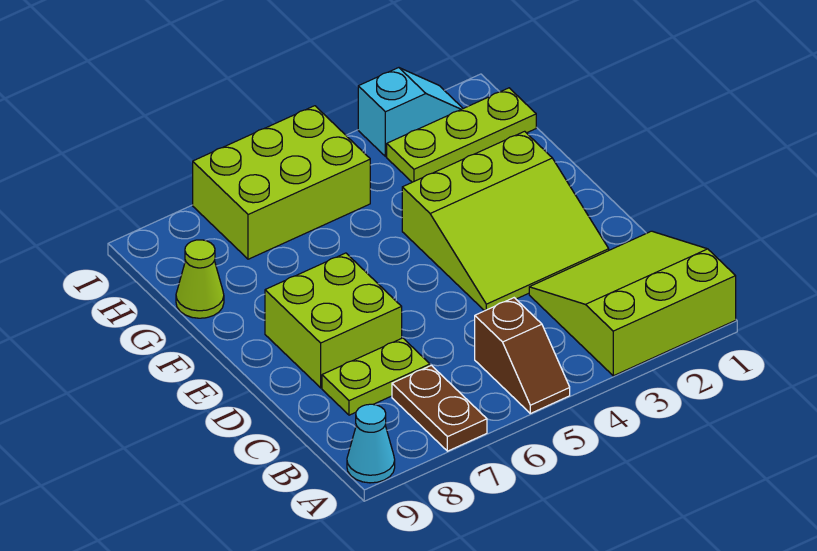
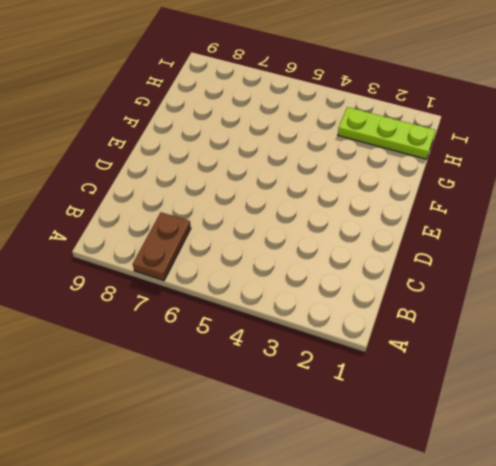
none -> lime 3x3 slope [529,231,736,376]
none -> brown 1x2 slope [475,298,570,413]

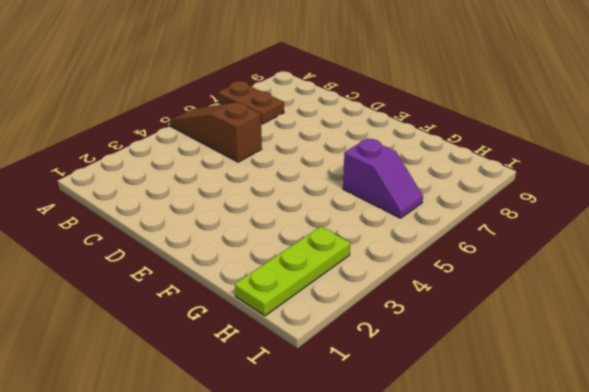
brown 1x3 slope [170,102,262,162] -> brown 1x2 slope [475,298,570,413]
purple 1x2 slope [343,138,423,218] -> lime 2x3 brick [193,106,370,259]
none -> lime 3x3 slope [529,231,736,376]
none -> cyan 1x1 cone [347,404,395,483]

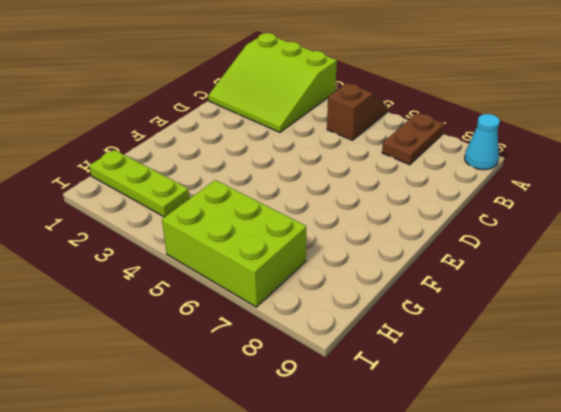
none -> lime 1x2 plate [322,338,430,415]
none -> lime 3x3 slope [402,131,609,311]

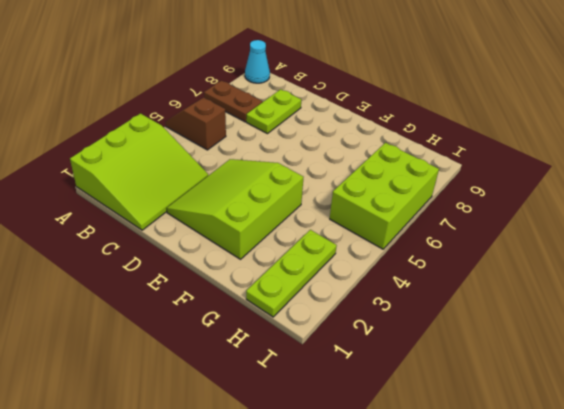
none -> lime 2x2 brick [265,253,402,388]
none -> lime 1x1 cone [176,240,224,318]

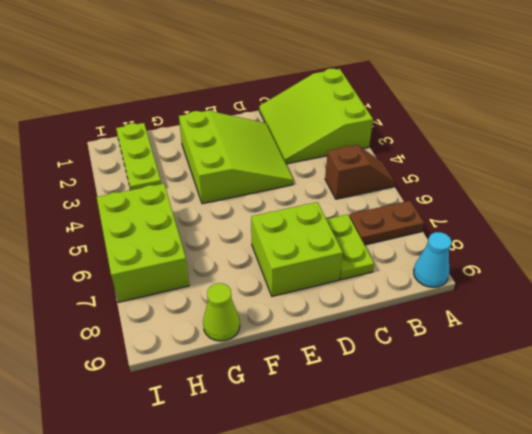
none -> cyan 1x2 slope [358,68,463,157]

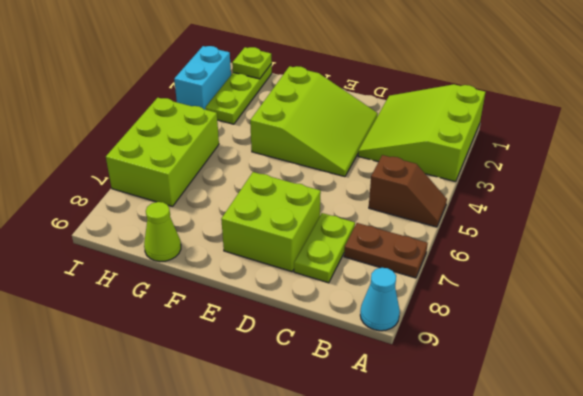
lime 1x1 plate [232,47,272,79] -> none
cyan 1x2 brick [174,46,231,110] -> cyan 1x2 slope [358,68,463,157]

